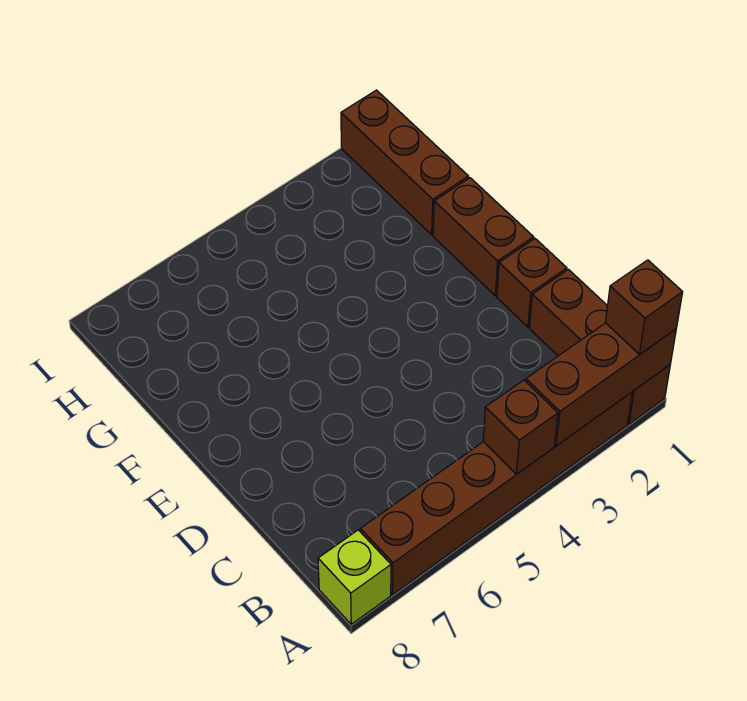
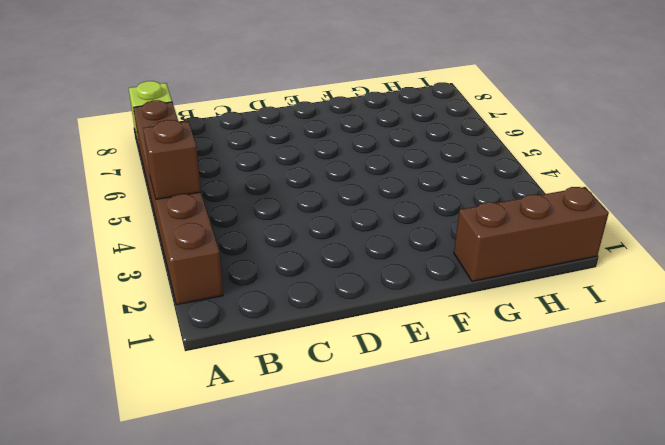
none -> brown 1x3 brick [529,270,670,424]
none -> brown 1x1 brick [497,239,567,327]

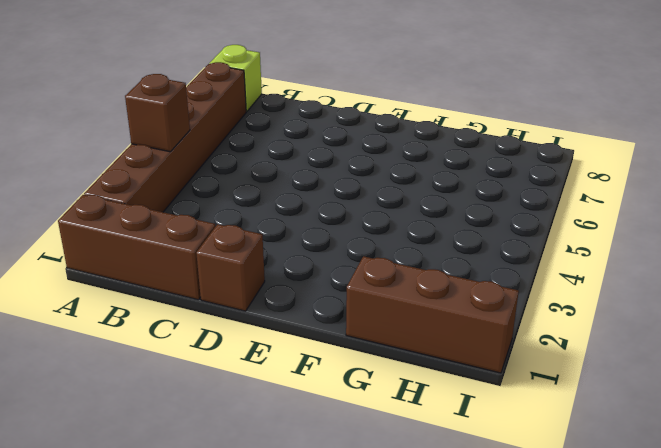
none -> brown 1x2 brick [433,178,534,296]
none -> brown 1x3 brick [526,323,676,446]

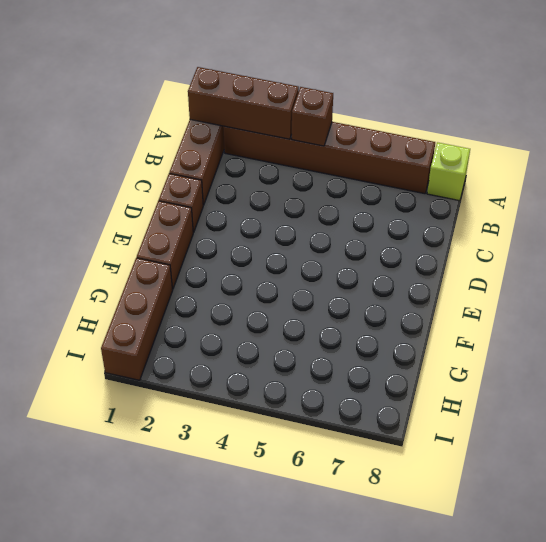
none -> brown 1x1 brick [605,260,683,354]

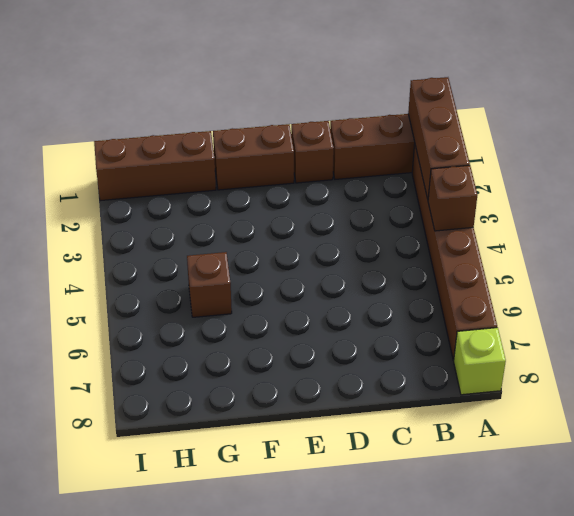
brown 1x1 brick [187,252,232,317] -> brown 1x1 brick moved to [605,260,683,354]

